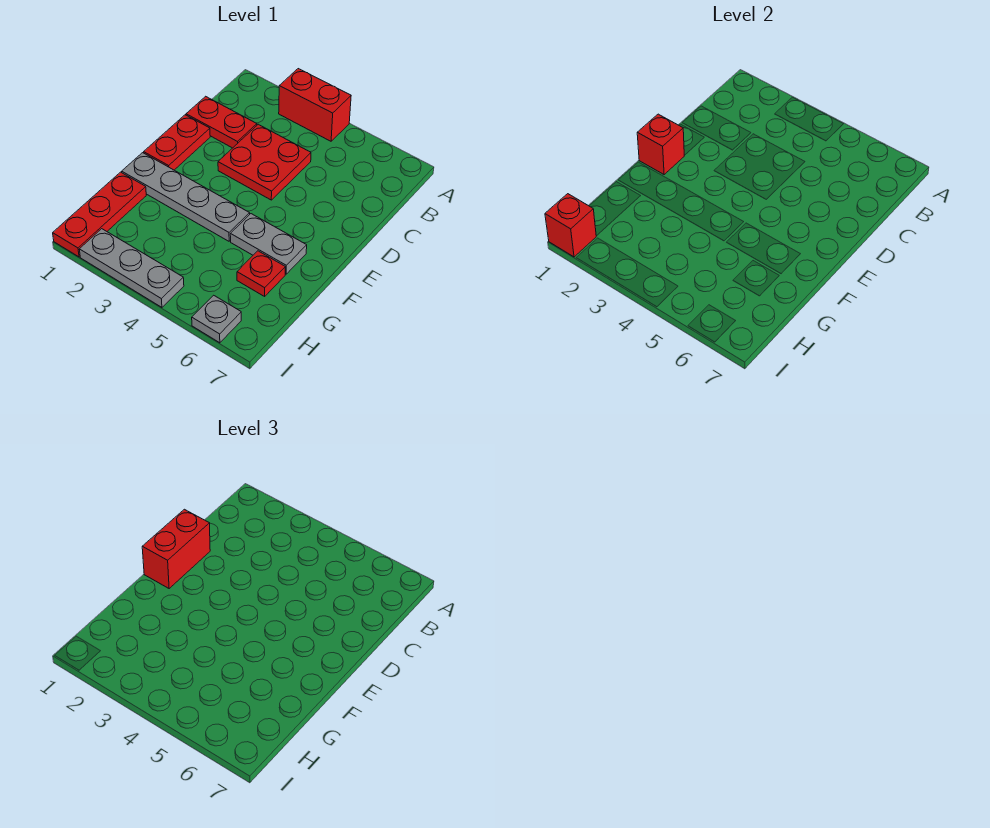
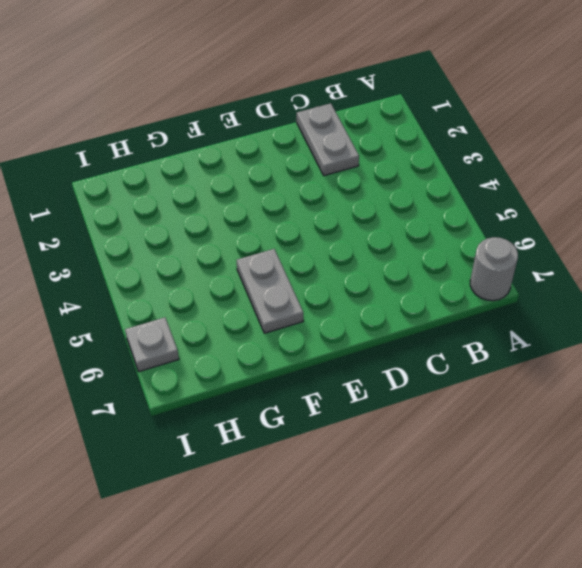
grey 1x1 round brick [470,237,518,301] -> none
grey 1x2 plate [297,103,359,176] -> red 1x2 plate [186,96,257,148]
none -> red 1x2 brick [279,69,351,141]
none -> red 2x2 plate [218,124,311,200]
none -> red 1x2 plate [144,115,210,170]

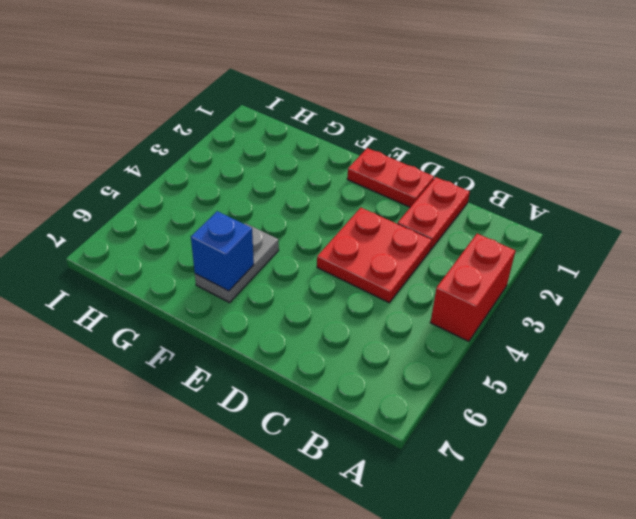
blue 1x1 brick [191,211,254,291] -> none
none -> grey 1x4 plate [122,153,250,241]
none -> red 1x3 plate [53,172,146,257]
none -> red 1x1 plate [237,251,285,296]

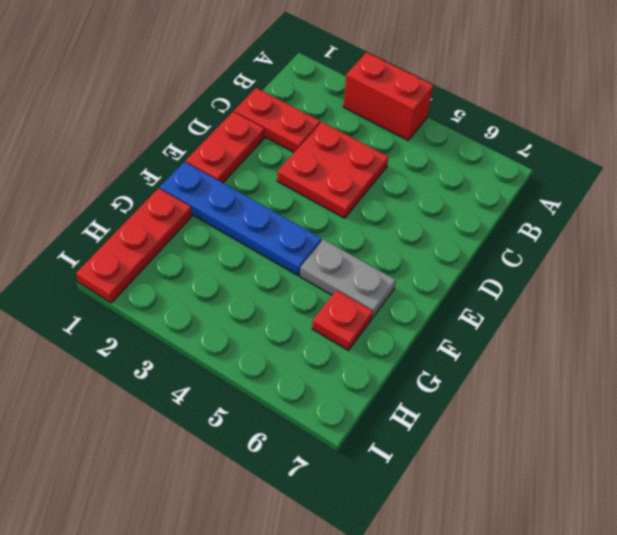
blue 1x4 plate [160,162,322,275] -> grey 1x4 plate [122,153,250,241]
none -> grey 1x3 plate [79,229,184,307]
none -> grey 1x1 plate [192,295,241,343]
none -> red 1x1 brick [637,114,684,174]

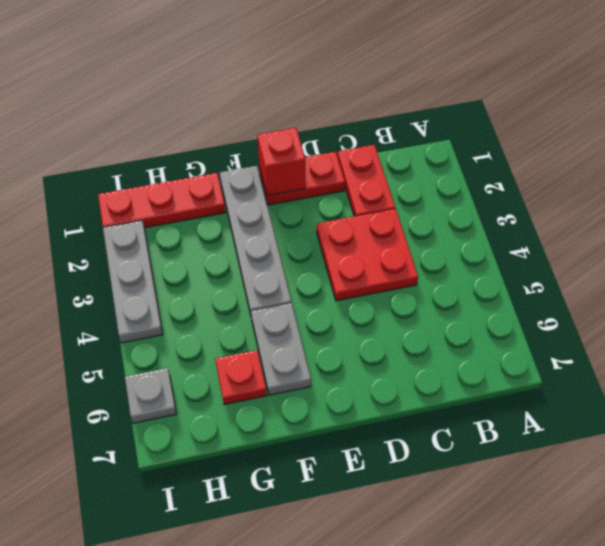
none -> red 1x2 brick [279,69,351,141]
none -> red 1x1 brick [545,194,596,257]
none -> red 1x2 brick [142,509,210,588]

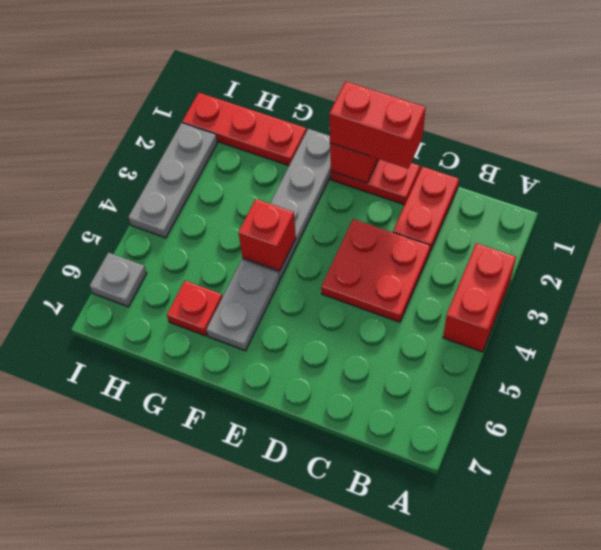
red 1x1 brick [239,199,296,271] -> red 1x1 brick moved to [545,194,596,257]

